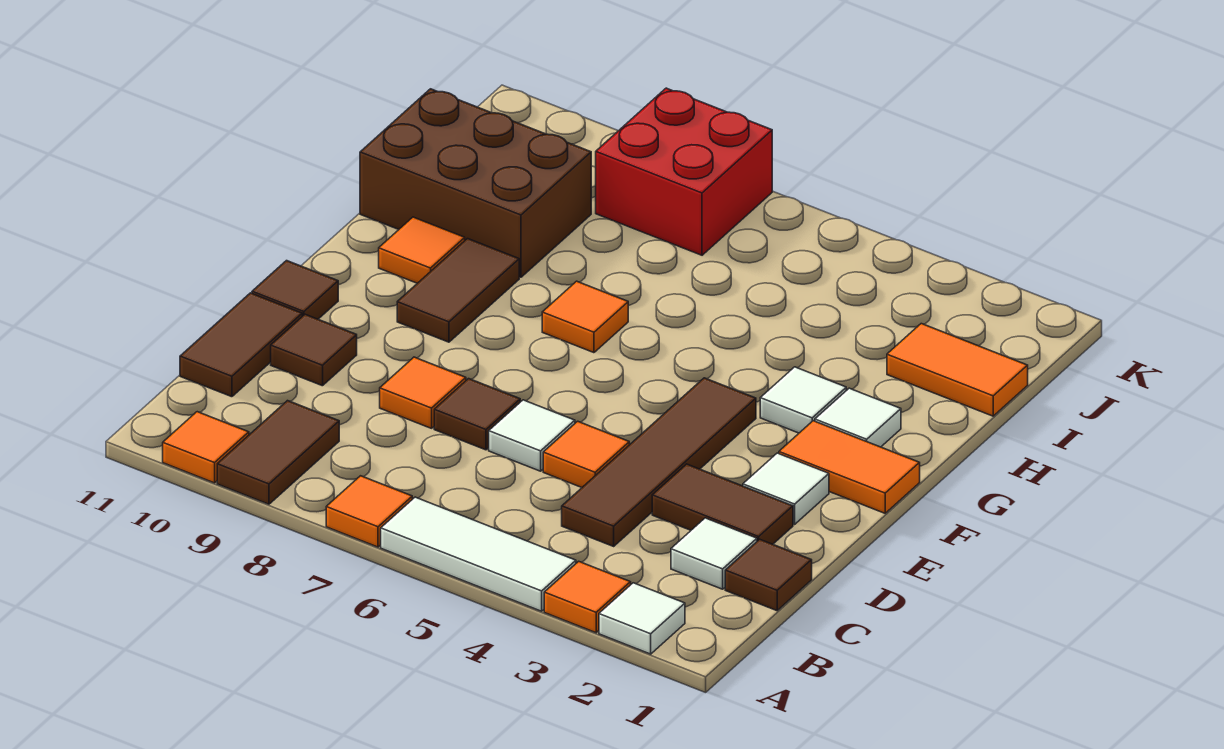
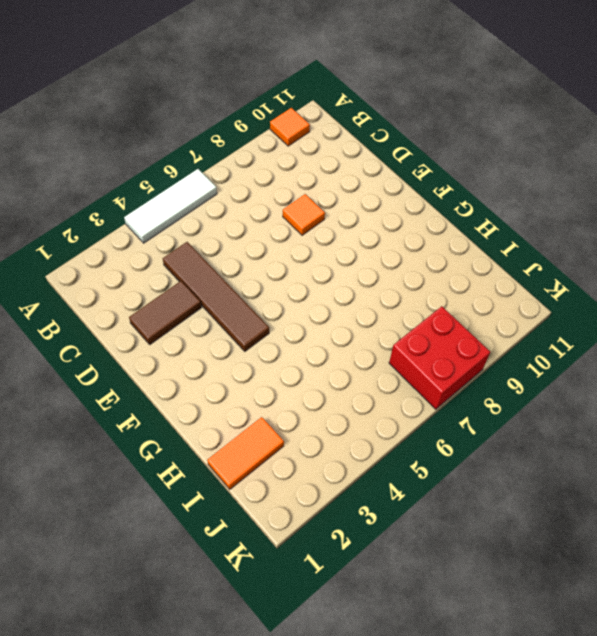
none -> white 1x1 tile [599,583,685,654]
none -> orange 1x1 tile [544,561,631,633]
none -> orange 1x1 tile [326,476,412,547]

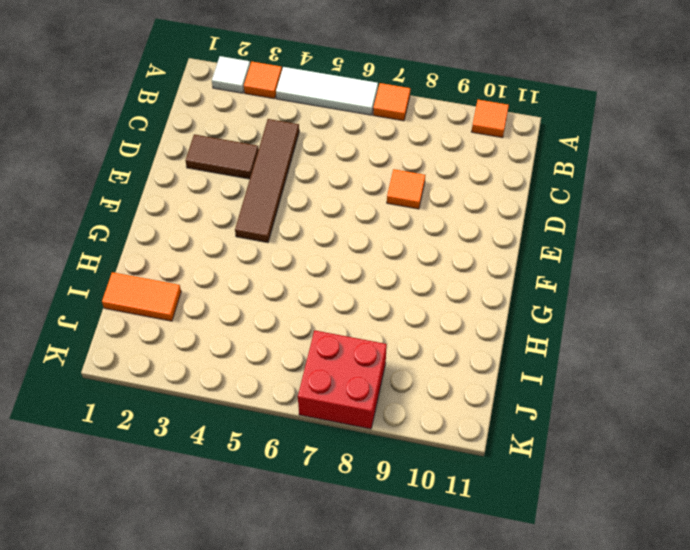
none -> brown 1x2 tile [217,401,339,504]
none -> brown 1x1 tile [725,539,812,611]
none -> white 1x1 tile [671,518,757,589]

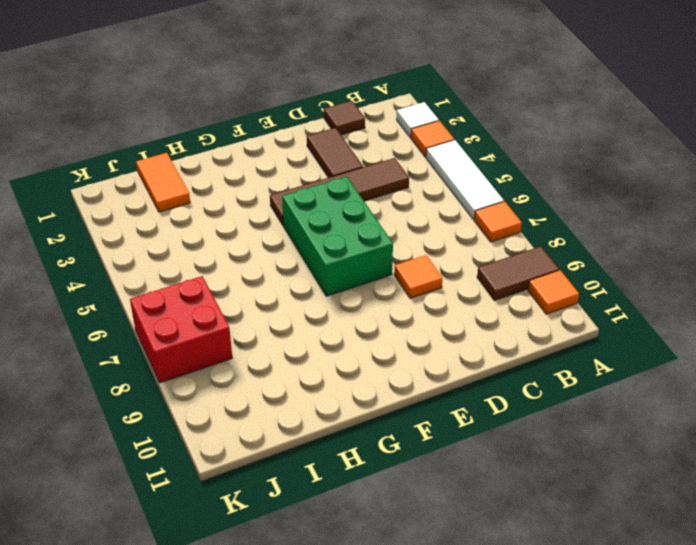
green 2x3 brick [282,176,393,296] -> none
none -> white 1x1 tile [671,518,757,589]
none -> brown 1x2 tile [180,293,302,397]
none -> orange 1x1 tile [543,421,629,487]

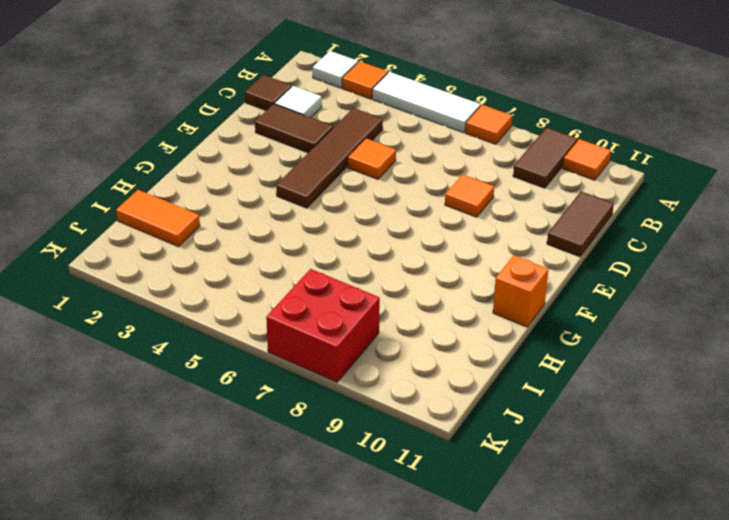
orange 1x1 brick [493,255,548,327] -> none
none -> white 1x1 tile [489,400,575,471]
none -> brown 1x1 tile [434,379,520,450]
none -> brown 1x1 tile [271,314,357,386]

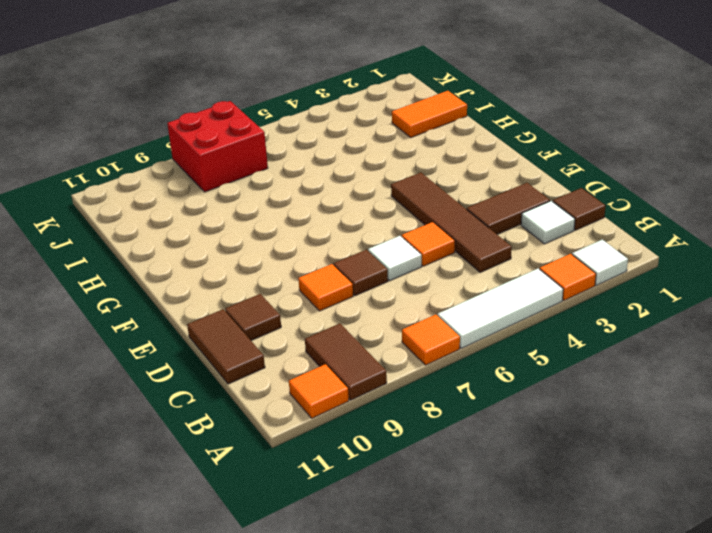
none -> white 1x1 tile [743,453,829,524]
none -> brown 1x1 tile [252,261,338,319]
none -> orange 1x2 tile [779,421,920,513]

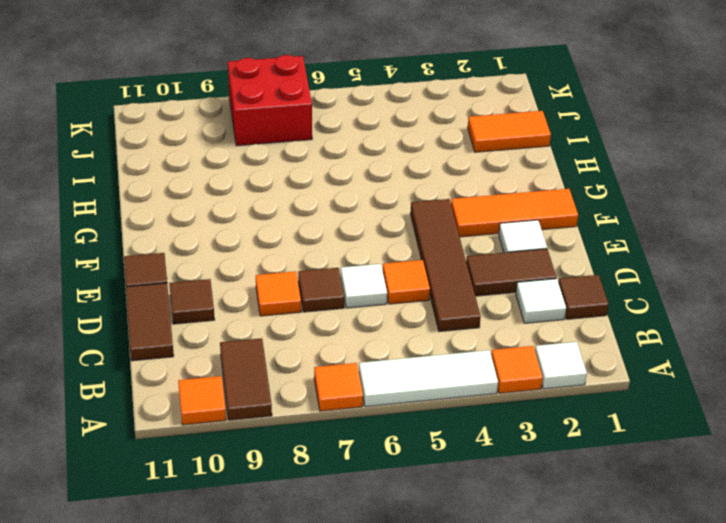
orange 1x3 tile [451,189,578,237] -> orange 1x2 tile [779,421,920,513]
none -> brown 1x2 tile [397,239,519,342]
none -> white 1x1 tile [815,388,901,447]
none -> white 1x1 tile [760,367,846,433]

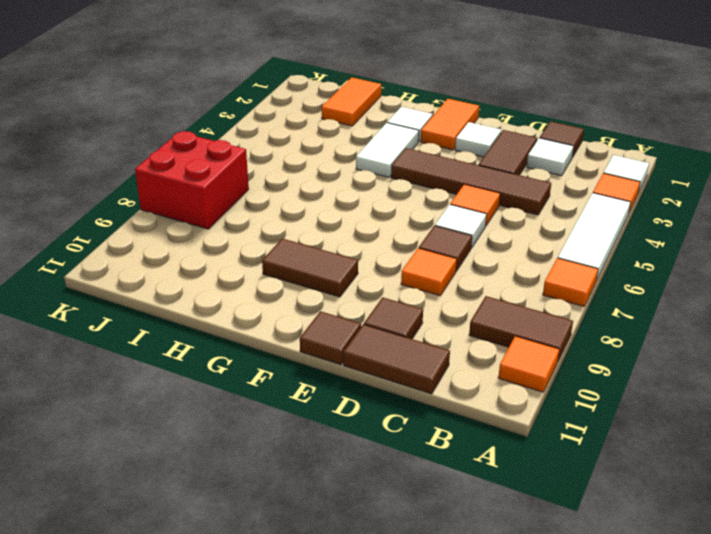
white 1x2 tile [356,123,419,177] -> white 1x1 tile [760,367,846,433]
none -> orange 1x1 tile [542,281,628,353]
none -> orange 1x1 tile [379,217,465,283]
none -> brown 2x3 brick [360,89,591,277]

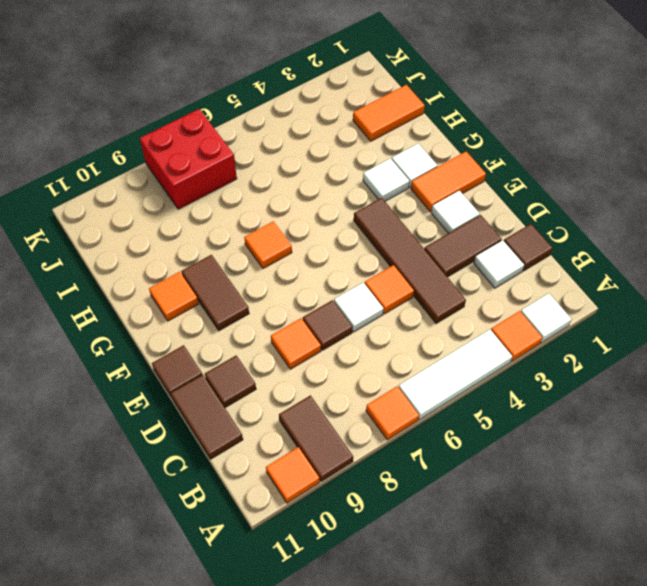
none -> brown 2x3 brick [360,89,591,277]

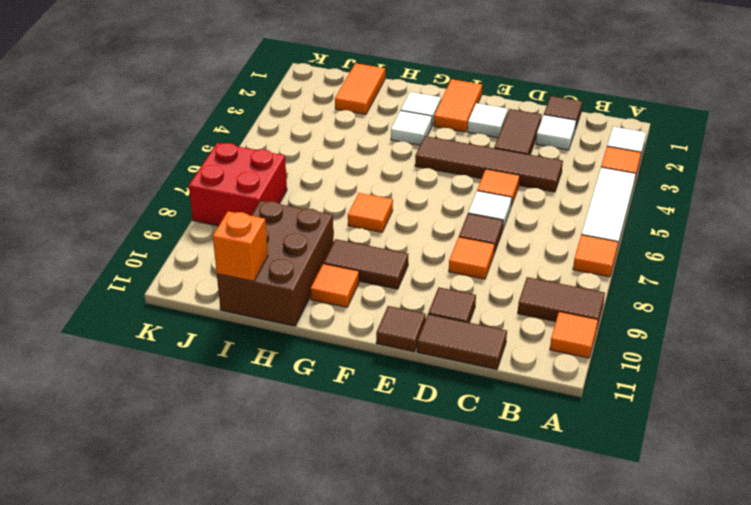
orange 1x1 brick [213,211,268,282] -> none

